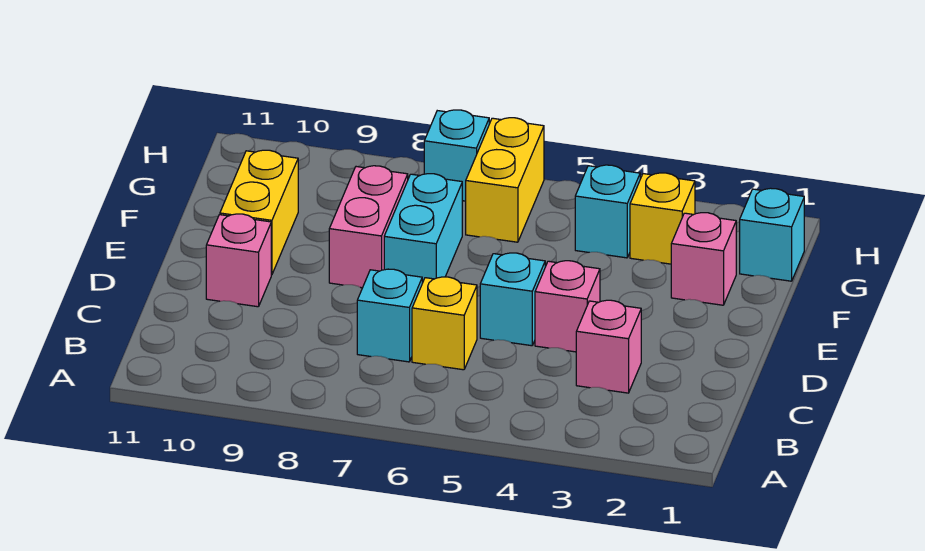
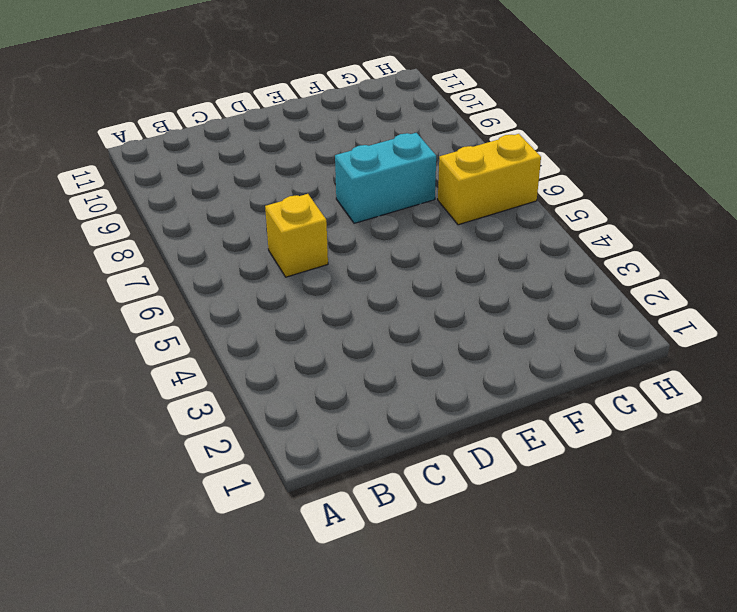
none -> pink 1x1 brick [576,300,641,393]
none -> cyan 1x1 brick [357,269,422,362]
none -> pink 1x1 brick [535,261,600,352]

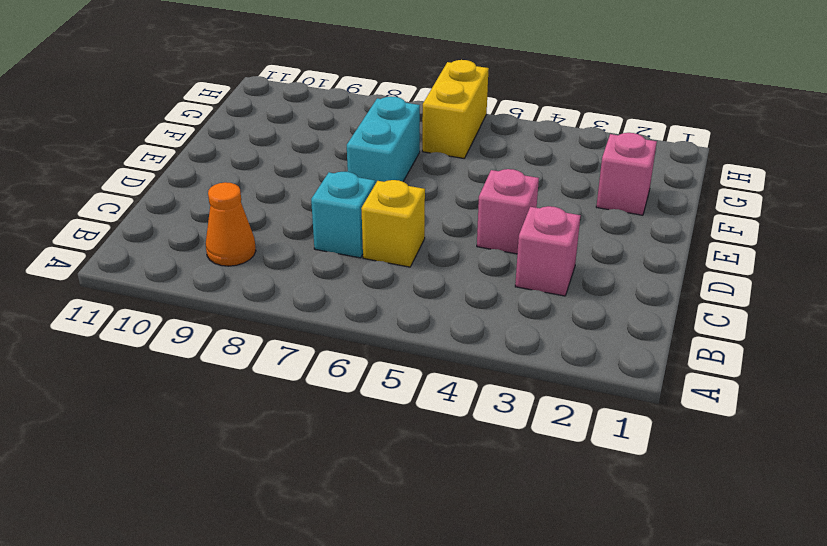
orange 1x1 cone [206,182,256,266] -> none
none -> cyan 1x1 brick [480,253,545,346]
none -> pink 1x1 brick [206,214,271,307]
none -> pink 1x2 brick [329,166,408,288]

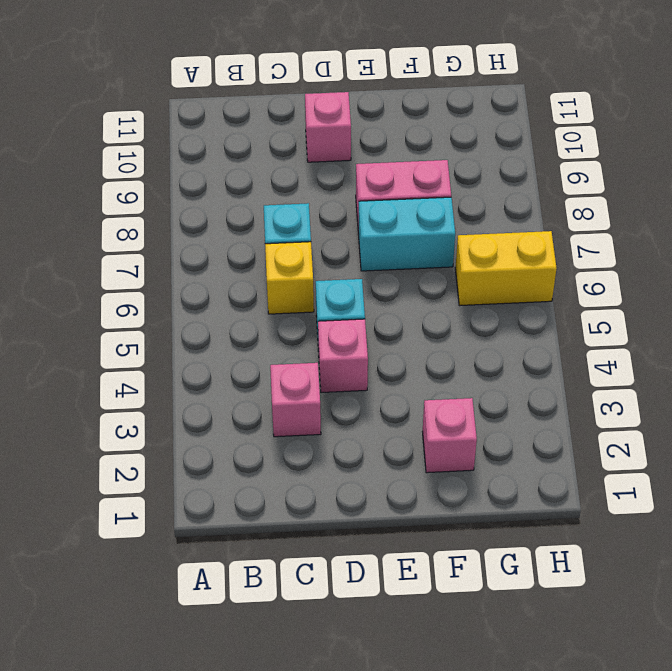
none -> yellow 1x2 brick [220,150,298,275]
none -> cyan 1x1 brick [740,188,804,281]
none -> yellow 1x1 brick [630,173,695,264]

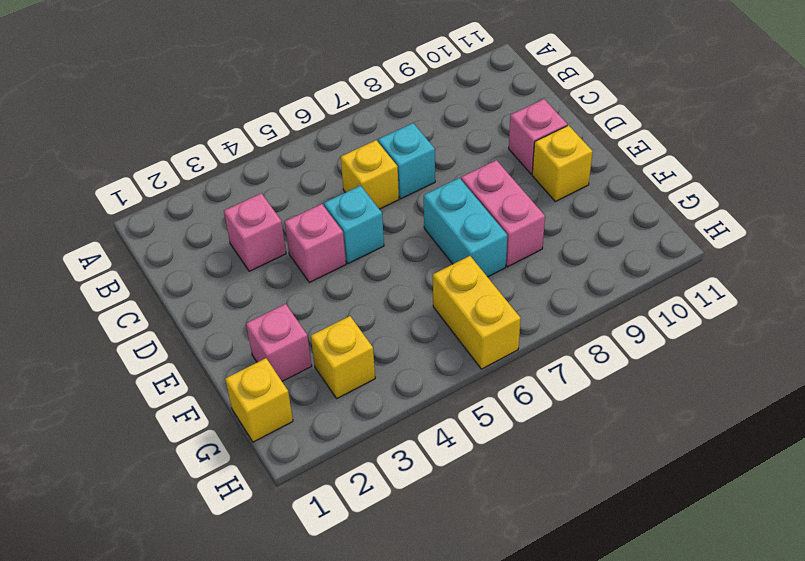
yellow 1x1 brick [532,125,593,201] -> yellow 1x2 brick [220,150,298,275]
yellow 1x1 brick [225,358,293,442] -> cyan 1x1 brick [740,188,804,281]
none -> cyan 1x1 brick [575,165,640,258]
none -> cyan 1x1 brick [424,110,489,201]

